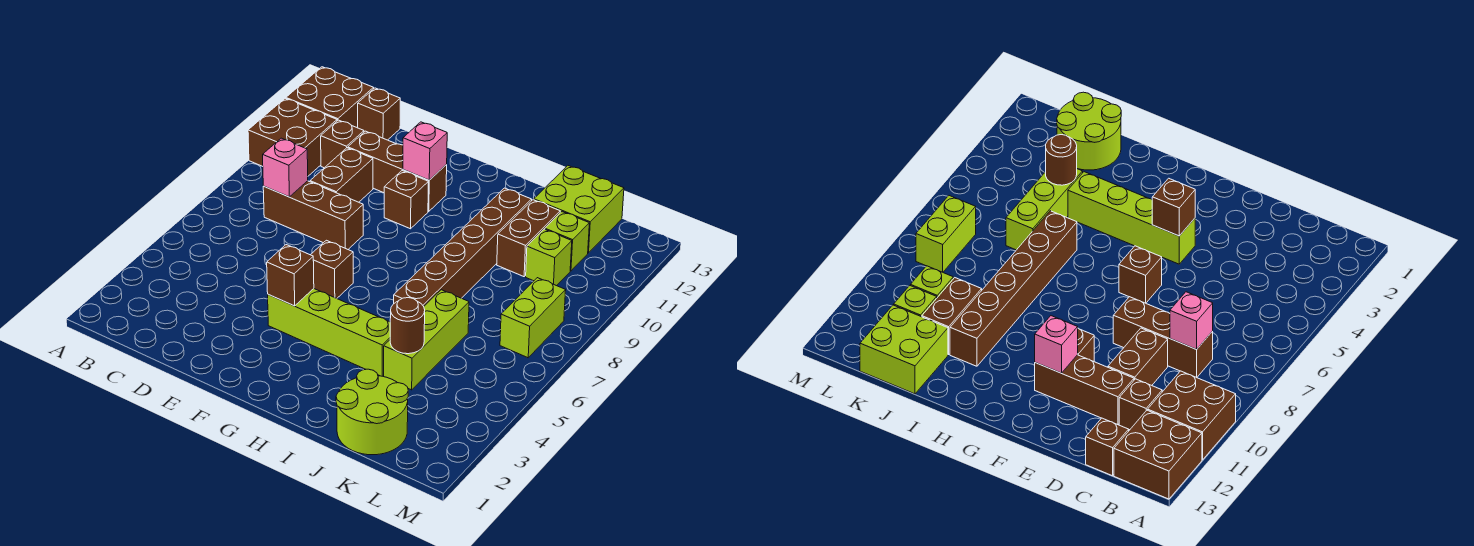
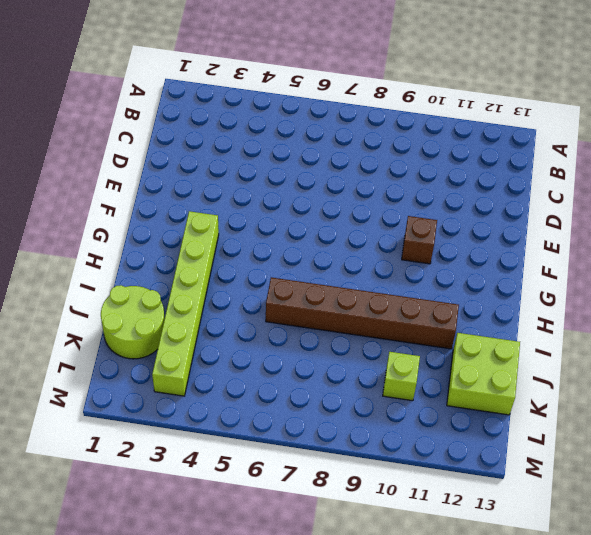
lime 1x6 brick [152,211,219,396] -> none
none -> brown 2x2 brick [248,98,337,176]
none -> brown 2x2 brick [286,67,374,128]
none -> brown 1x3 brick [263,181,363,249]

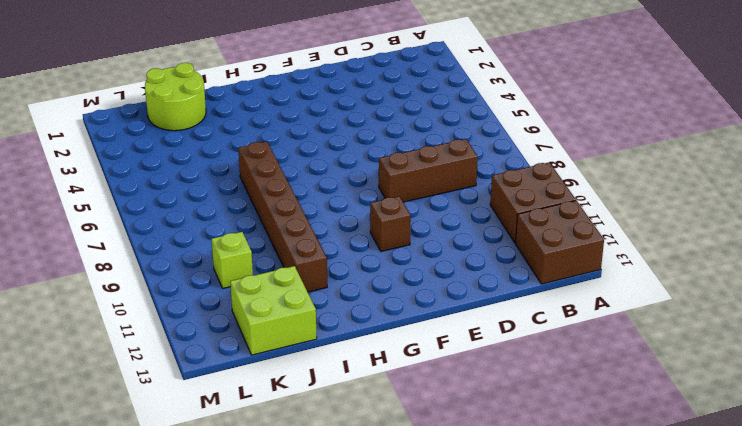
none -> brown 1x1 brick [321,120,364,168]
none -> brown 1x1 brick [358,88,400,140]
none -> brown 1x2 brick [310,148,373,202]

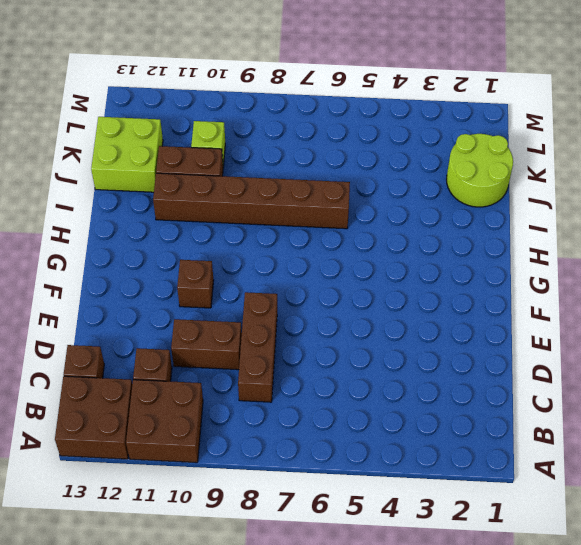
none -> brown 1x3 brick [348,131,447,211]
none -> lime 1x4 brick [268,289,390,376]
none -> brown 1x1 brick [311,240,353,298]

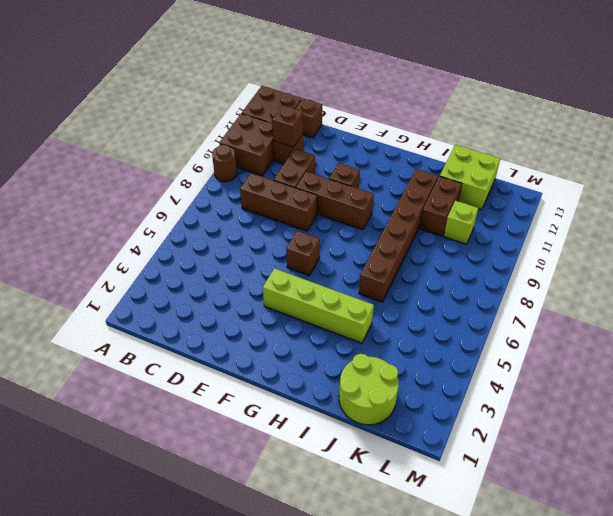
brown 1x1 round brick [212,145,237,182] -> brown 1x1 round brick moved to [390,298,425,354]
brown 1x1 brick [272,105,303,147] -> brown 1x1 brick moved to [267,245,314,306]
brown 1x3 brick [296,172,374,230] -> brown 1x3 brick moved to [348,131,447,211]
none -> lime 1x3 brick [384,290,469,390]
none -> lime 1x1 brick [545,212,589,271]
none -> lime 1x2 brick [500,278,566,358]

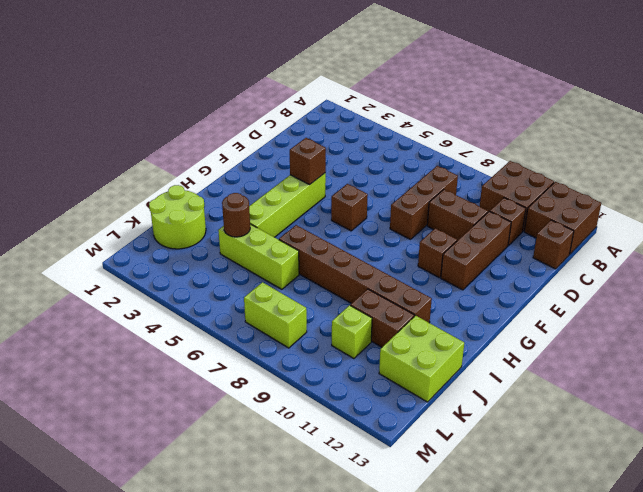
none -> lime 1x1 brick [545,212,589,271]
none -> pink 1x1 brick [263,138,308,197]
none -> pink 1x1 brick [403,122,447,180]

